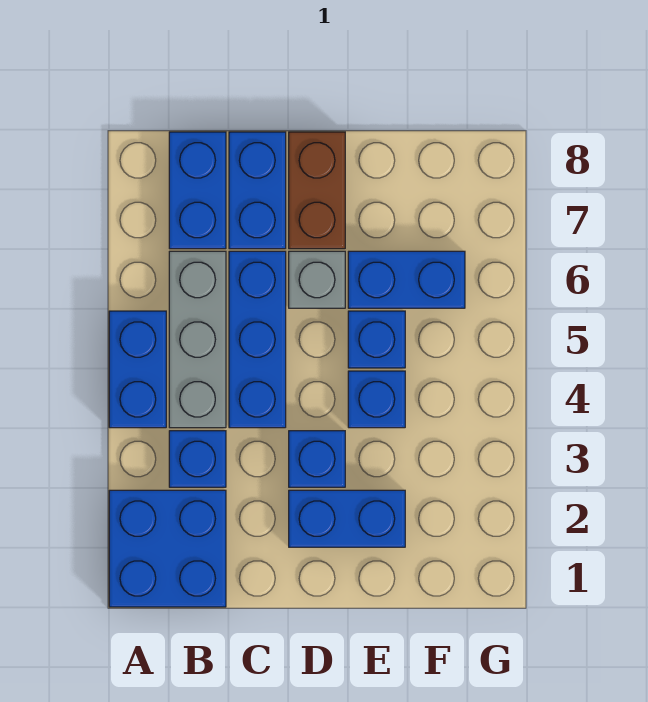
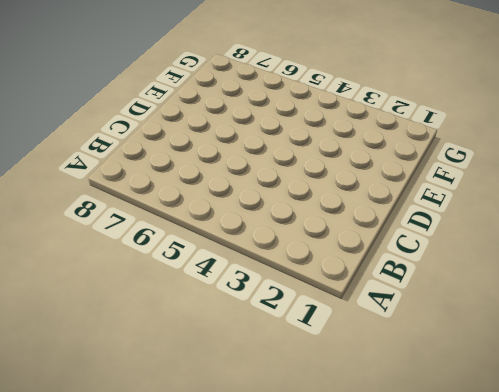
none -> blue 2x2 brick [109,490,226,607]
none -> blue 1x2 brick [109,311,166,428]
none -> blue 1x1 brick [169,431,226,487]

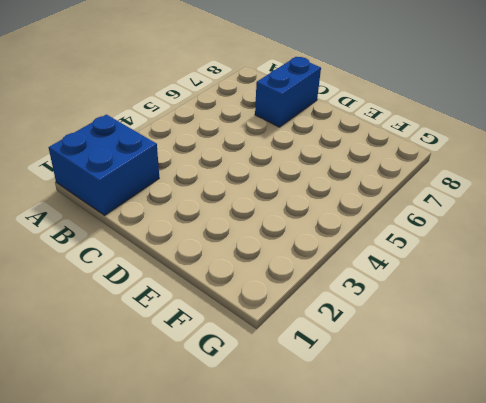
none -> blue 1x2 brick [109,311,166,428]
none -> blue 1x1 brick [169,431,226,487]
none -> grey 1x3 brick [169,251,226,428]

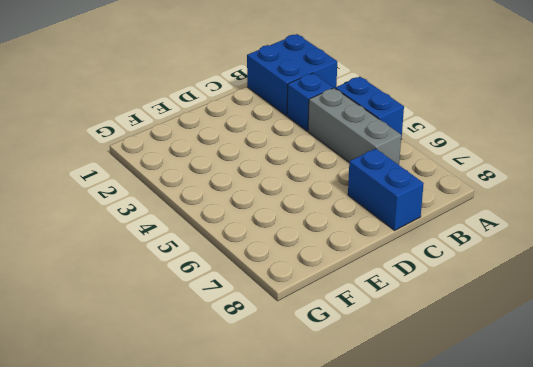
none -> blue 1x2 brick [169,132,226,249]
none -> blue 1x3 brick [229,251,286,428]
none -> blue 1x2 brick [289,490,405,547]

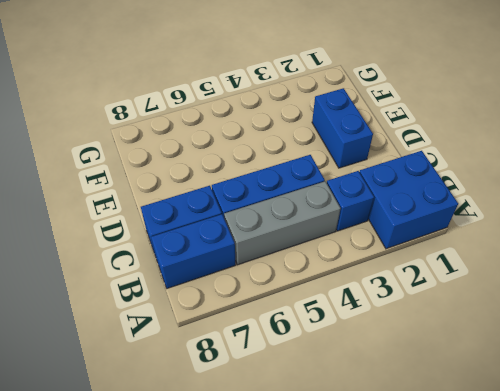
none -> blue 1x2 brick [109,311,166,428]
none -> blue 1x1 brick [289,431,345,487]
none -> grey 1x1 brick [289,251,345,308]

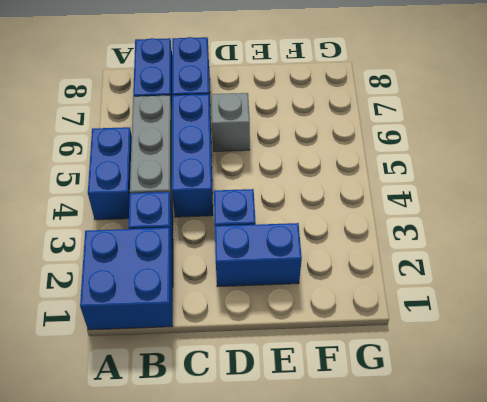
none -> brown 1x2 brick [289,132,345,249]
none -> blue 1x1 brick [348,371,405,428]
none -> blue 1x1 brick [348,311,405,368]

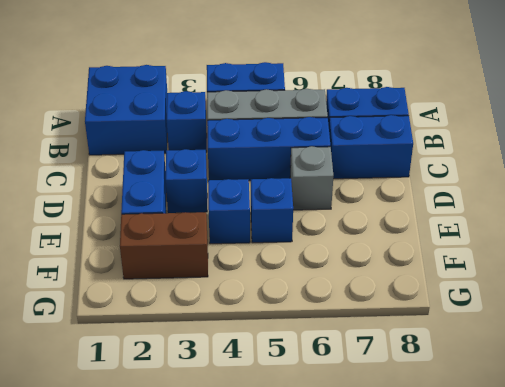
brown 1x2 brick [120,212,208,279] -> brown 1x2 brick moved to [289,132,345,249]
none -> blue 1x2 brick [348,251,465,308]

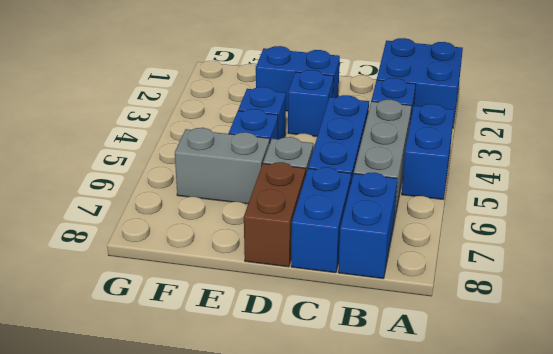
grey 1x2 brick [175,128,270,204] -> blue 1x2 brick [348,251,465,308]

